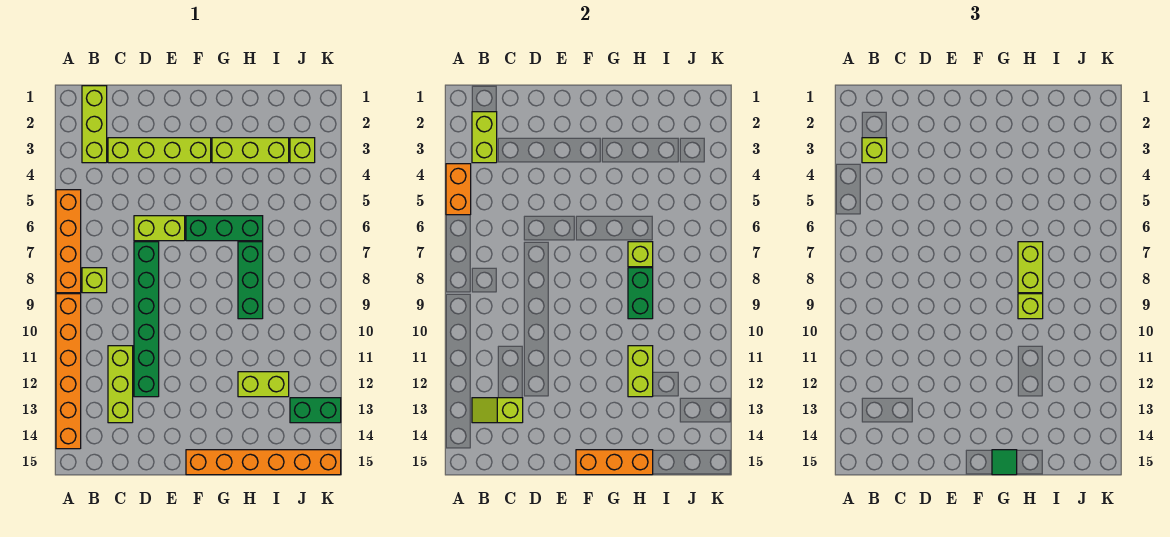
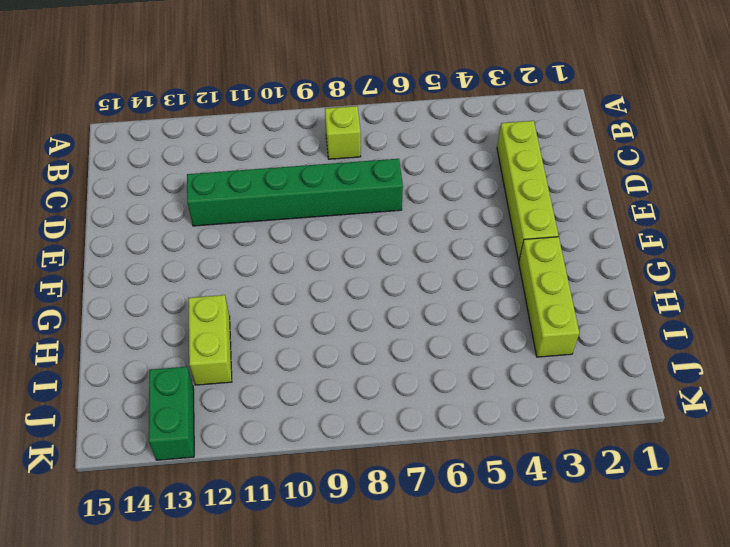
none -> orange 1x4 brick [56,190,81,293]
none -> orange 1x6 brick [56,294,81,449]
none -> lime 1x3 brick [82,86,107,163]

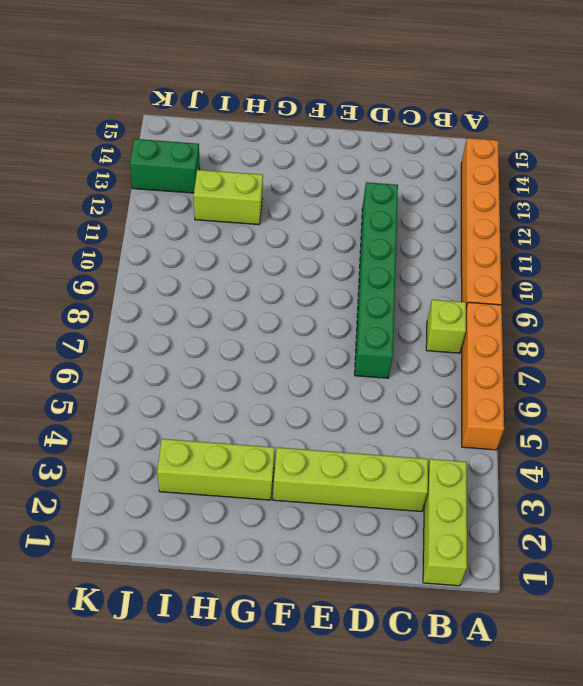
none -> lime 1x3 brick [108,346,133,423]
none -> lime 1x2 brick [134,216,185,241]
none -> green 1x3 brick [186,216,263,241]

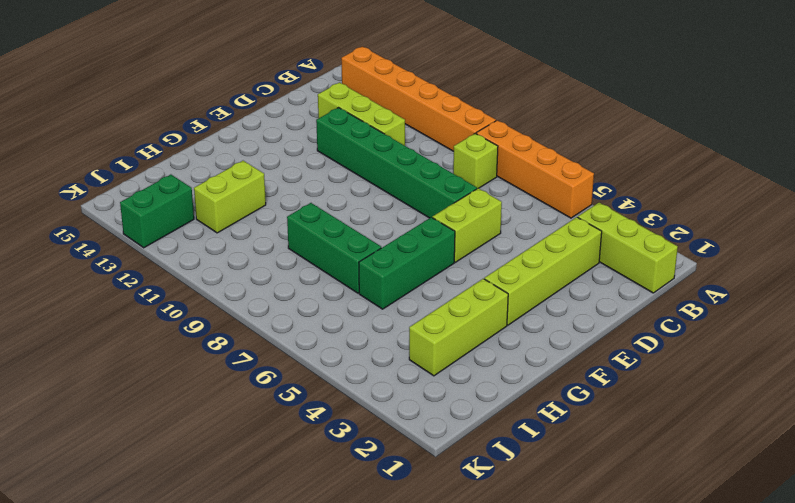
none -> orange 1x6 brick [186,450,341,475]
none -> lime 1x1 brick [290,138,315,163]
none -> orange 1x2 brick [446,164,471,215]

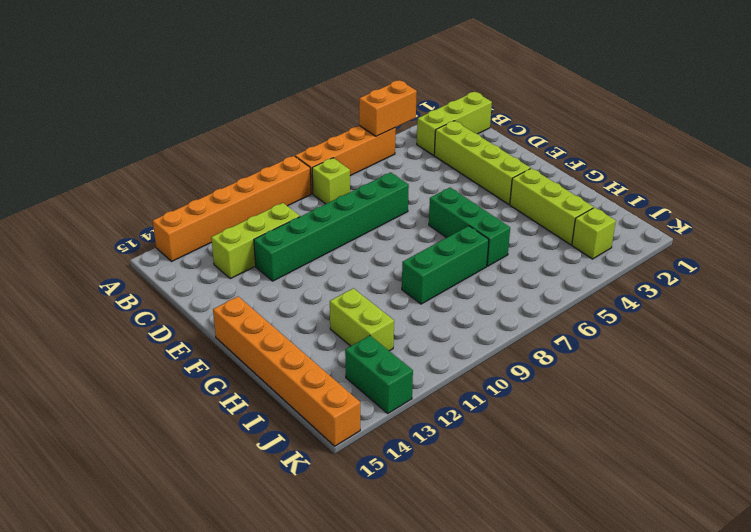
none -> lime 1x2 brick [134,216,185,241]
none -> lime 1x2 brick [472,112,497,163]
none -> lime 1x2 slope [472,398,523,423]

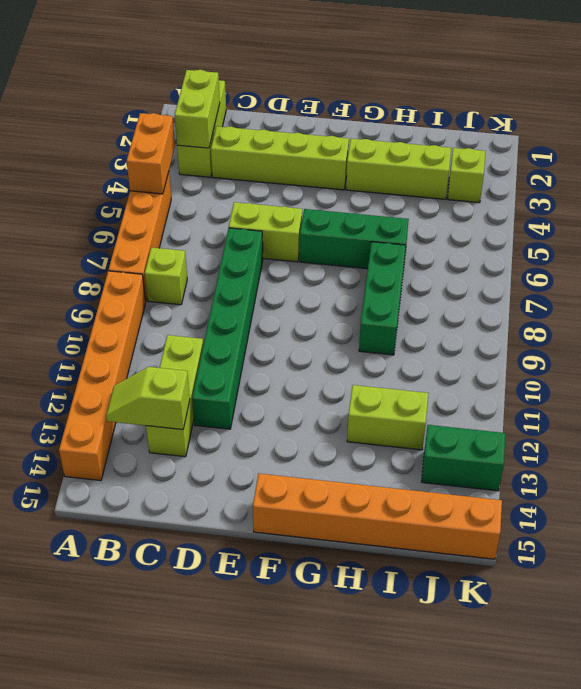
none -> orange 1x3 brick [576,450,653,475]
none -> lime 1x1 brick [628,242,653,267]
none -> green 1x2 brick [628,268,653,319]

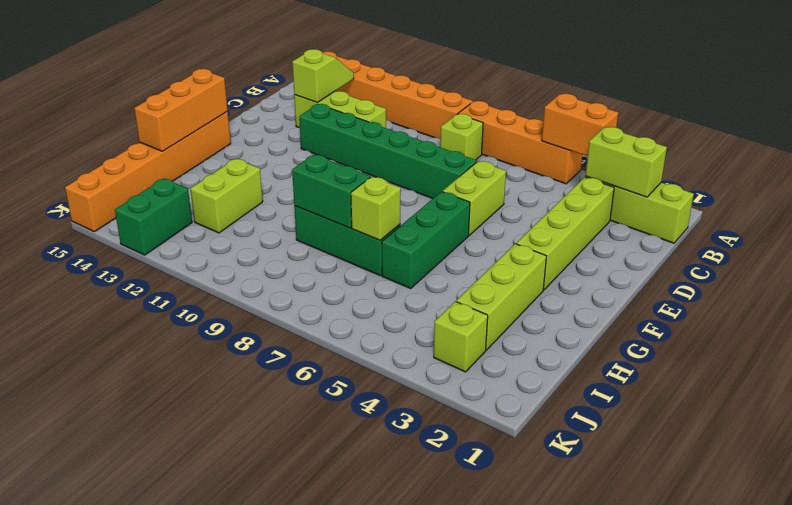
none -> lime 1x2 brick [628,346,653,397]
none -> lime 1x1 brick [862,138,887,163]
none -> green 1x1 tile [992,450,1017,475]

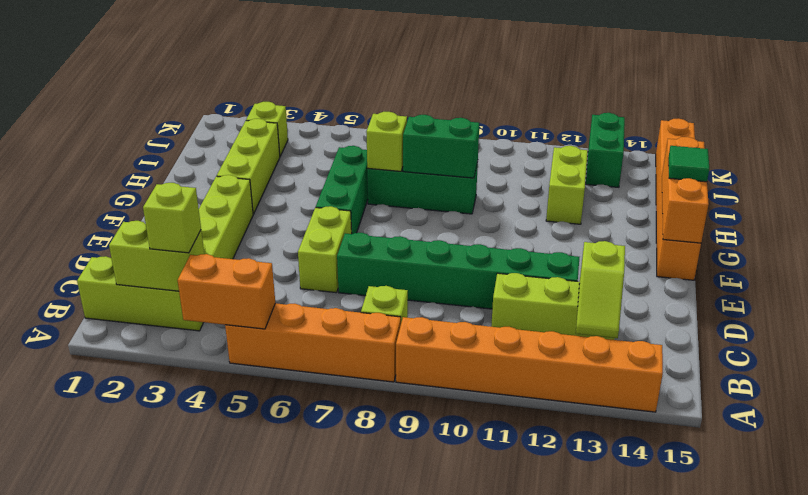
none -> lime 1x2 brick [628,346,653,397]
none -> lime 1x2 brick [1018,242,1043,293]
none -> lime 1x1 brick [1018,294,1043,319]

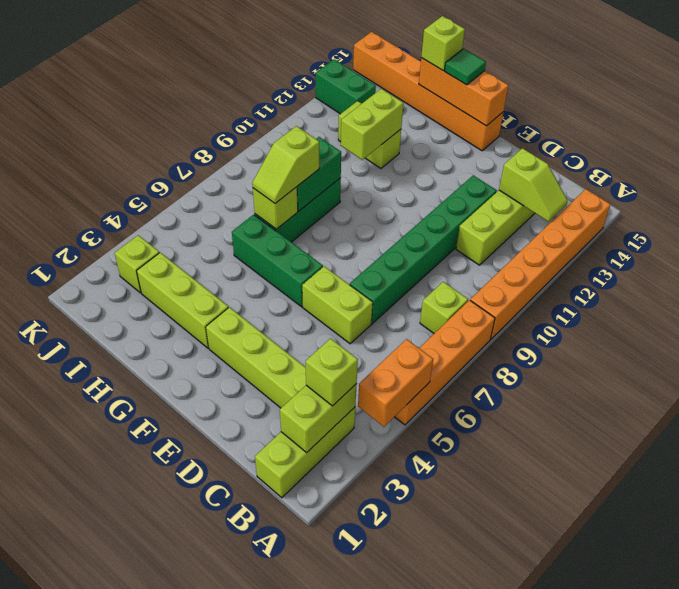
lime 1x2 slope [252,126,319,204] -> lime 1x2 brick [1018,242,1043,293]
lime 1x1 brick [421,16,465,70] -> lime 1x1 brick moved to [1018,294,1043,319]

